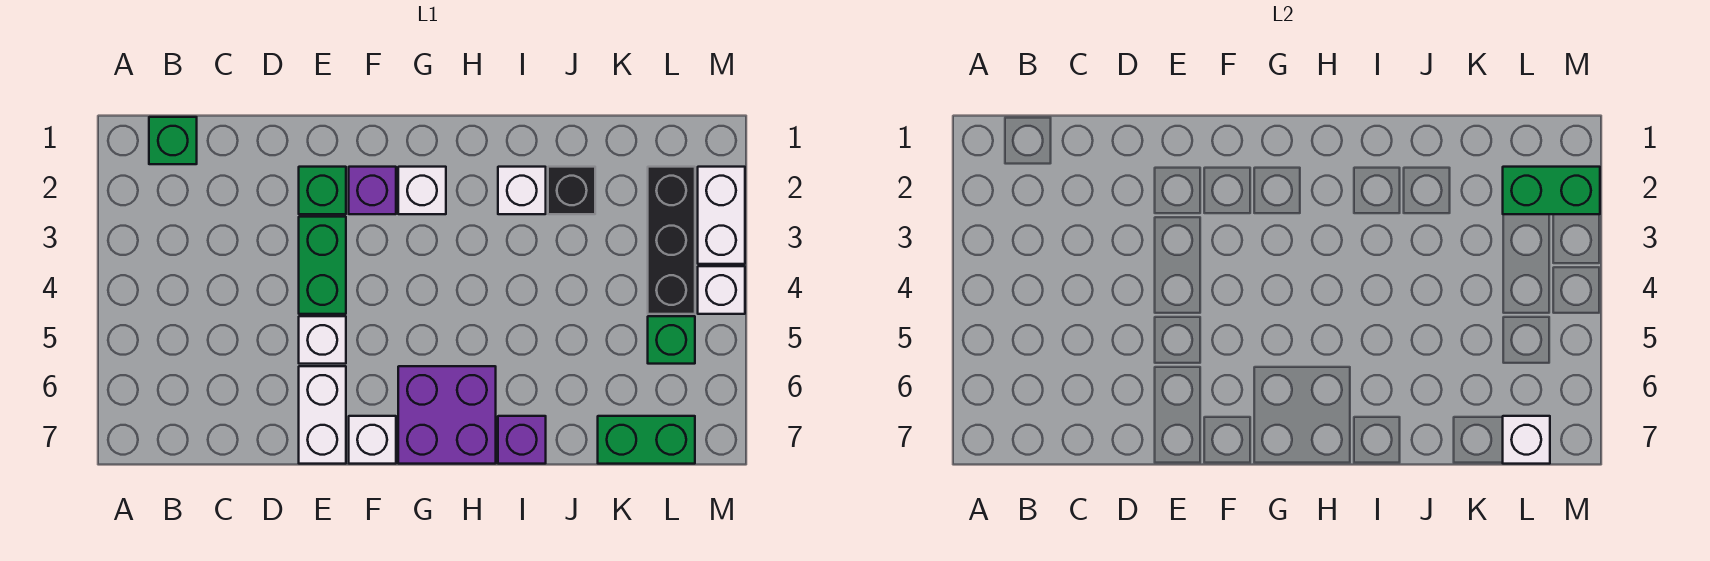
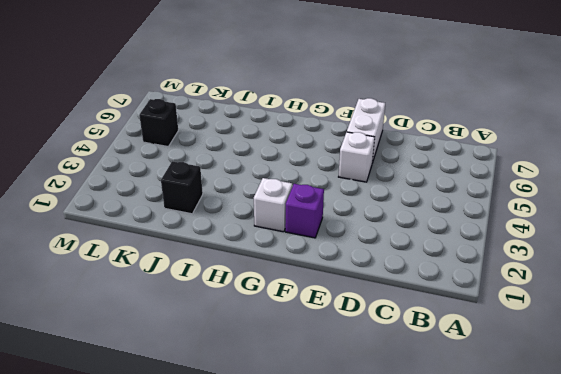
black 1x1 brick [139,99,178,146] -> green 1x1 brick [648,316,695,364]
none -> green 1x1 brick [149,117,197,164]
none -> green 1x1 brick [299,167,346,214]
none -> green 1x2 brick [299,217,346,314]

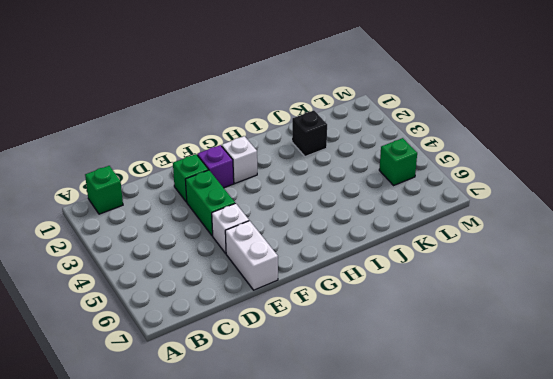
none -> white 1x1 brick [349,416,396,464]
none -> purple 2x2 brick [398,366,496,464]
none -> white 1x1 brick [498,167,546,214]

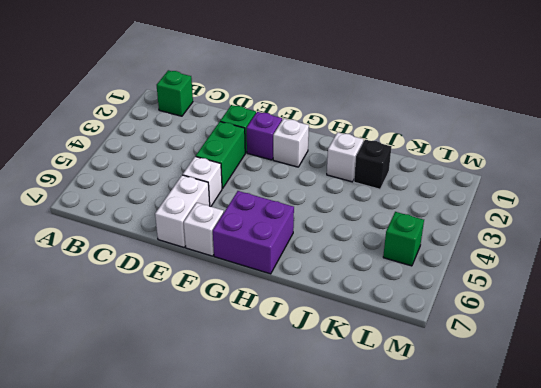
none -> purple 1x1 brick [498,416,546,464]
none -> green 1x2 brick [598,416,695,464]
none -> black 1x3 brick [648,167,695,314]

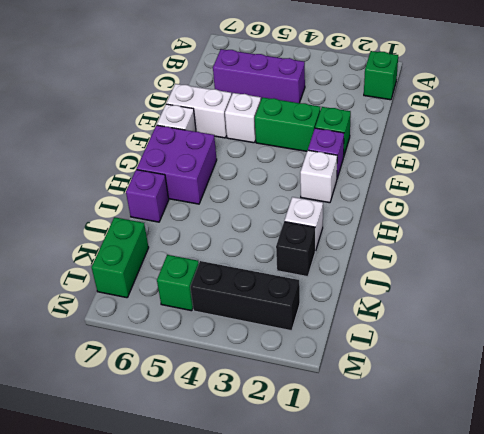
purple 1x3 brick [213,49,305,103] -> none
none -> white 1x2 brick [698,167,745,264]
none -> white 1x1 brick [698,266,745,314]
none -> green 1x2 brick [1503,167,1600,214]

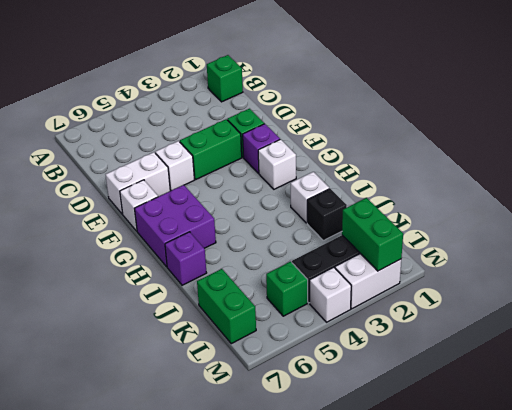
none -> white 1x1 brick [1503,416,1550,464]

